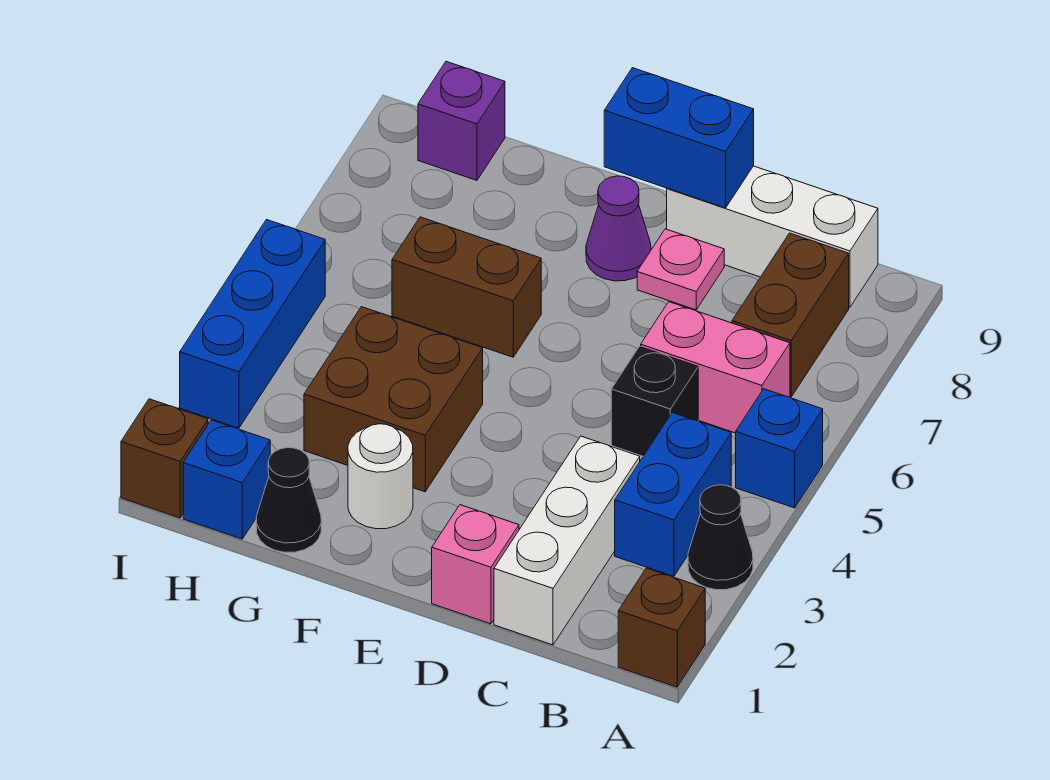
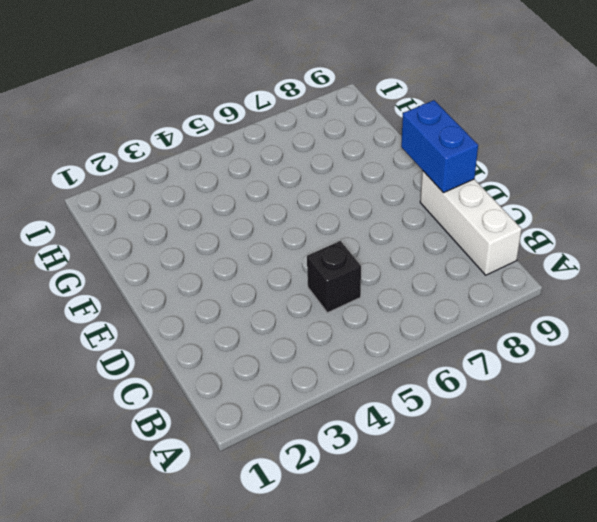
none -> brown 1x1 brick [618,568,705,687]
none -> black 1x1 cone [688,485,753,590]
none -> blue 1x1 brick [736,389,823,508]

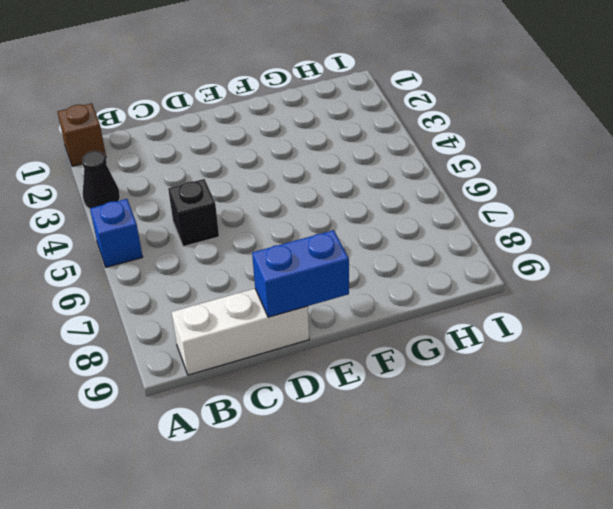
none -> blue 1x2 brick [615,413,731,576]
none -> pink 1x2 brick [641,302,790,433]
none -> brown 1x2 brick [732,233,849,397]

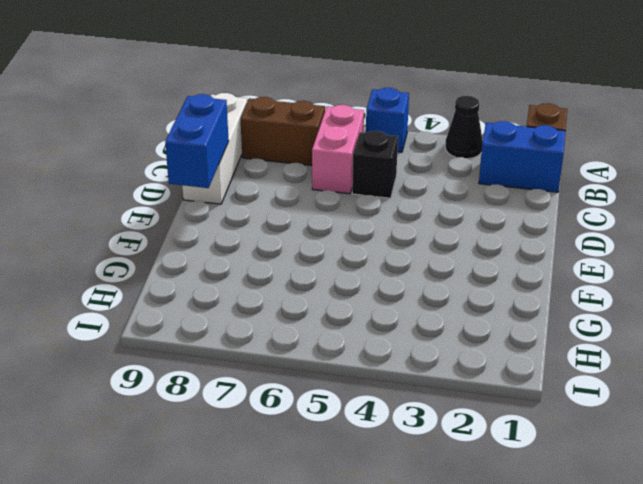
blue 1x2 brick [479,121,566,192] -> blue 1x2 brick moved to [615,413,731,576]
none -> white 1x3 brick [494,436,640,645]
none -> pink 1x1 brick [432,505,519,624]
none -> pink 1x1 plate [637,229,724,310]

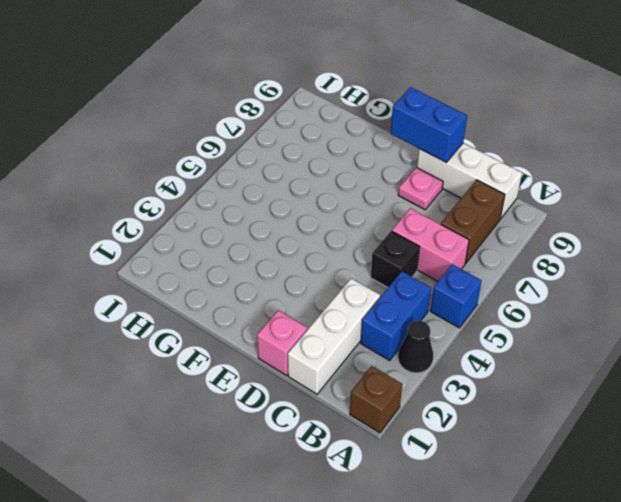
none -> purple 1x1 cone [586,176,651,281]
none -> white 1x1 round brick [348,424,413,529]
none -> brown 2x2 brick [304,307,483,492]

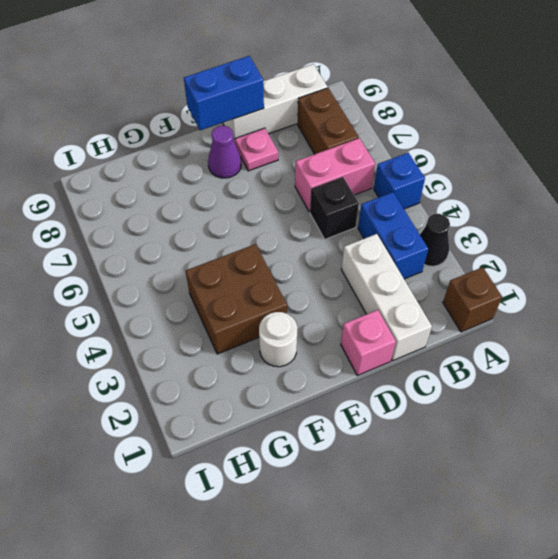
none -> brown 1x2 brick [392,217,541,357]
none -> black 1x1 cone [256,448,321,552]
none -> blue 1x1 brick [183,420,270,539]

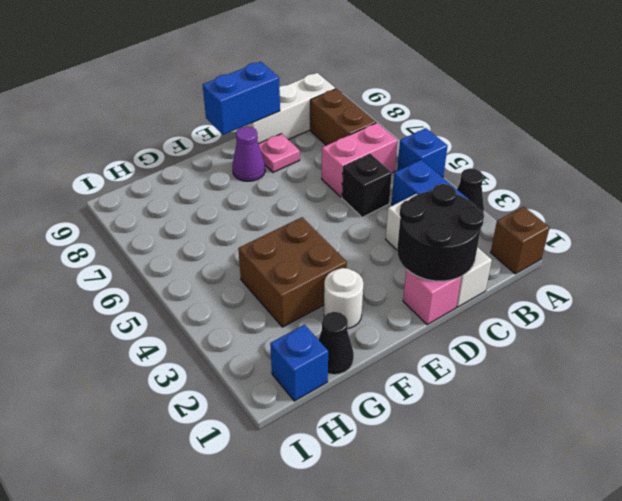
black 2x2 round brick [397,184,484,281] -> none
none -> brown 1x2 brick [392,217,541,357]
none -> purple 1x1 brick [418,61,505,180]
none -> brown 1x1 brick [121,399,208,518]

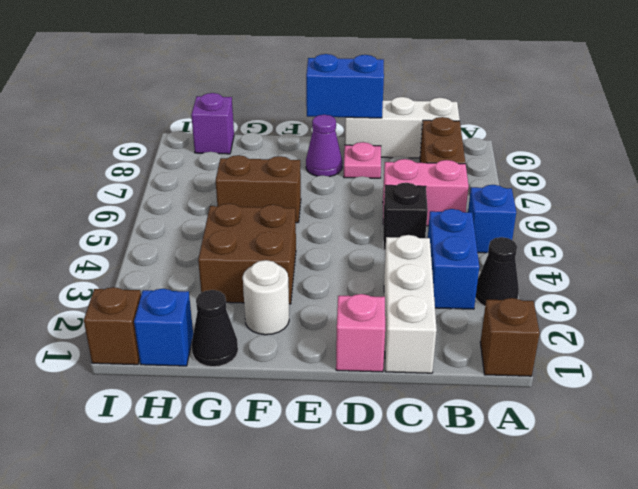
none -> blue 1x3 brick [180,220,325,428]

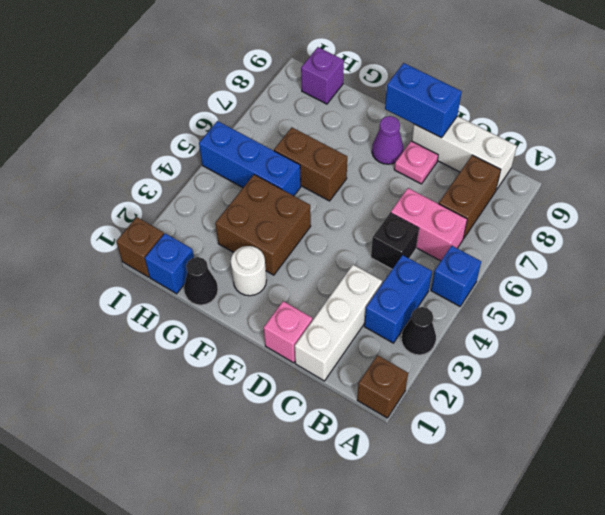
blue 1x3 brick [199,121,301,196] -> blue 1x3 brick turned to [180,220,325,428]

